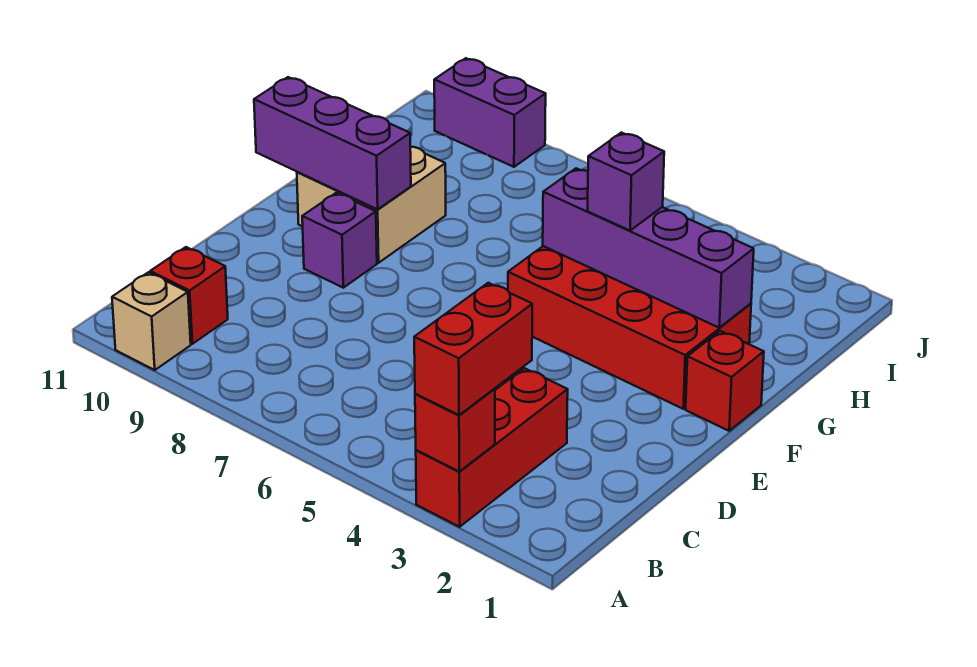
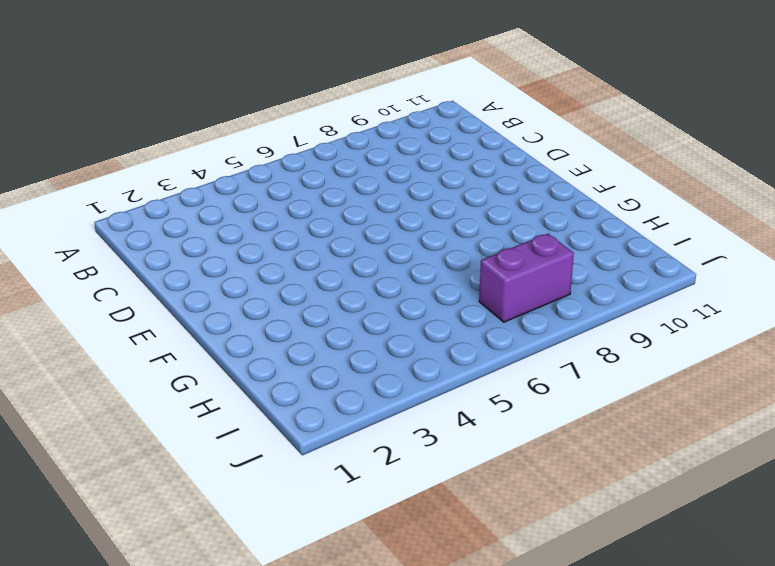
purple 1x2 brick [479,234,574,322] -> purple 1x2 brick moved to [434,58,546,167]
none -> red 1x3 brick [416,368,568,527]
none -> tan 1x1 brick [112,272,191,370]
none -> red 1x1 brick [150,247,228,344]

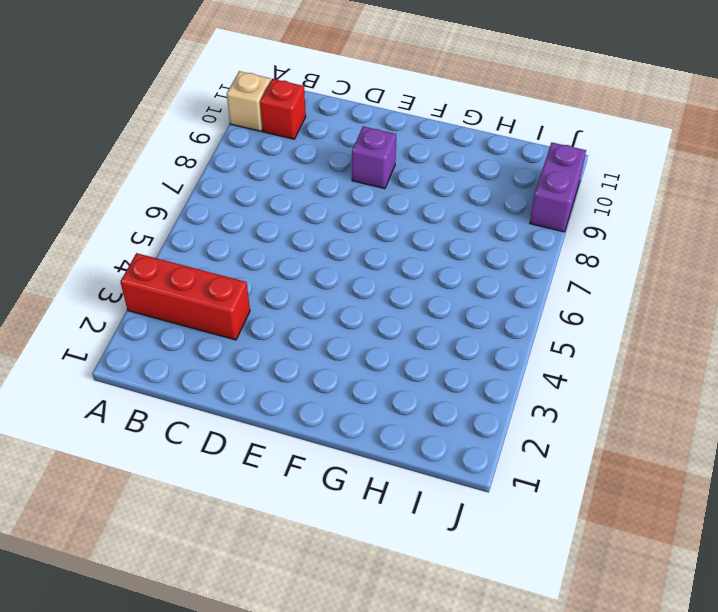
none -> red 1x1 brick [686,331,764,431]
none -> red 2x4 brick [508,246,751,409]
none -> tan 2x2 brick [297,147,446,263]

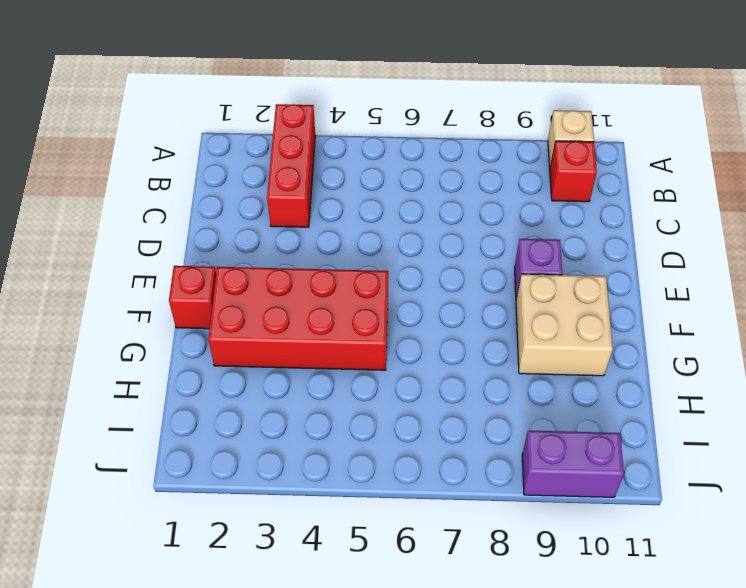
none -> red 1x1 brick [415,389,495,471]
none -> purple 1x3 brick [254,77,411,209]
none -> purple 1x4 brick [543,168,754,328]

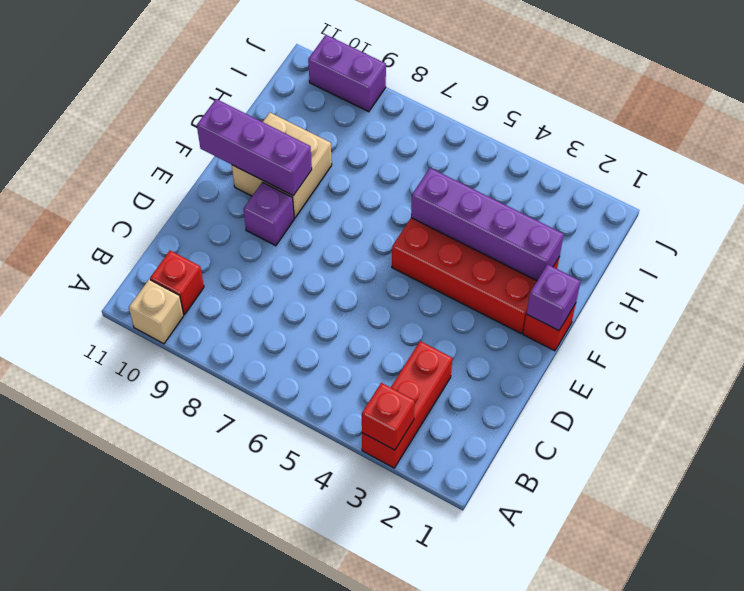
purple 1x1 brick [527,264,581,331] -> purple 1x1 brick moved to [587,133,664,231]
none -> red 1x2 brick [414,283,532,415]

